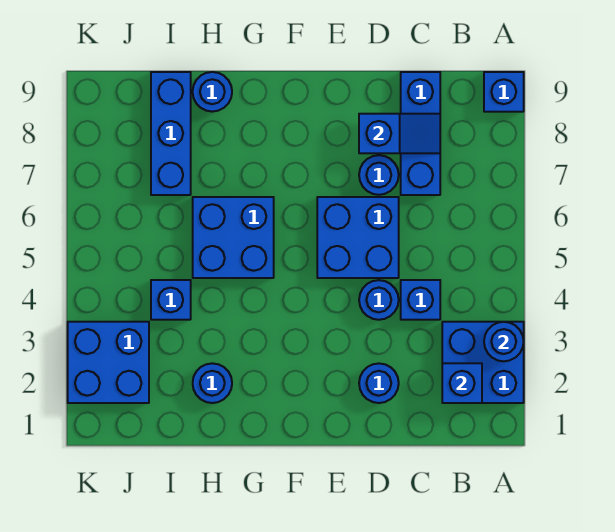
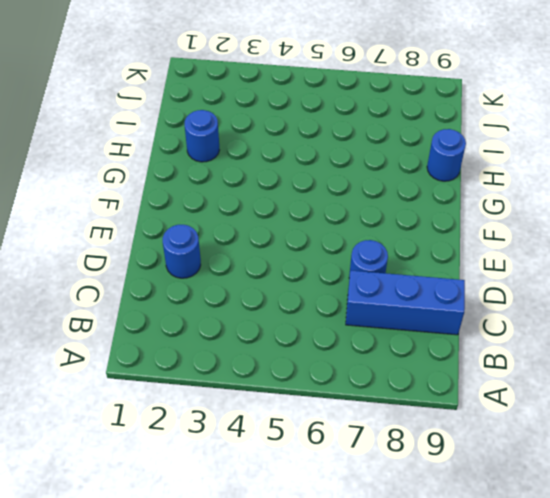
none -> blue 2x2 brick [442,322,524,403]
none -> blue 1x1 brick [484,72,524,112]
none -> blue 1x1 brick [401,280,440,320]

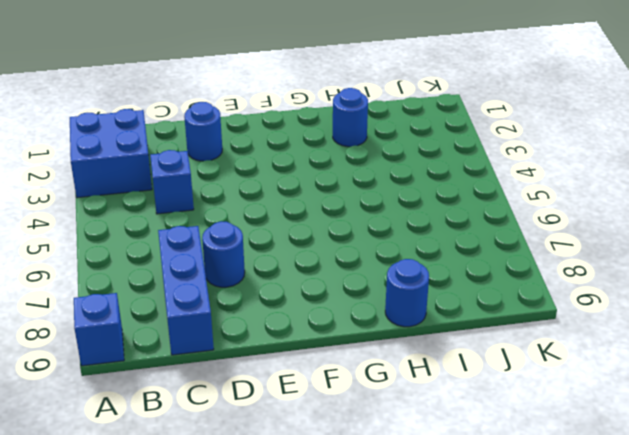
none -> blue 1x1 round brick [359,280,399,320]
none -> blue 2x2 brick [317,197,399,278]
none -> blue 2x2 brick [193,197,274,278]

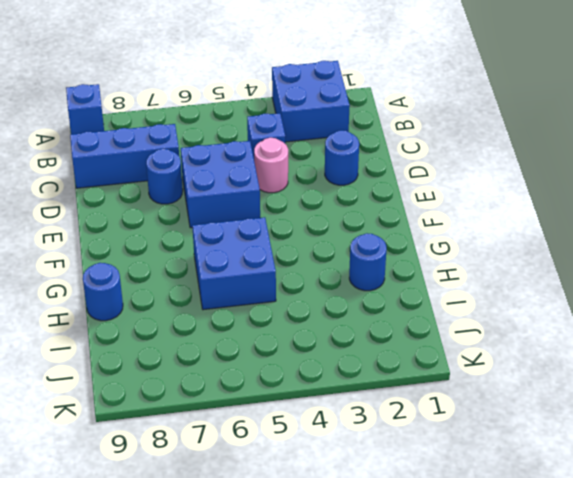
pink 1x1 round brick [254,138,288,193] -> blue 1x1 round brick [359,280,399,320]
none -> blue 1x1 brick [151,280,191,320]
none -> blue 1x3 brick [151,72,191,195]
none -> blue 2x2 brick [68,322,149,403]

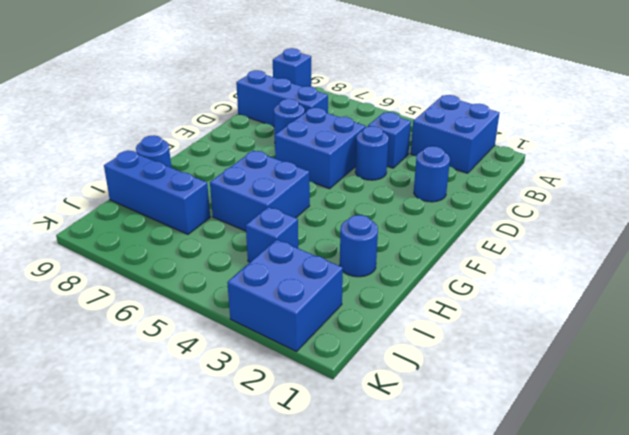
none -> blue 1x1 round brick [484,322,524,361]
none -> blue 1x1 brick [442,363,482,403]
none -> blue 1x2 slope [359,114,440,153]

